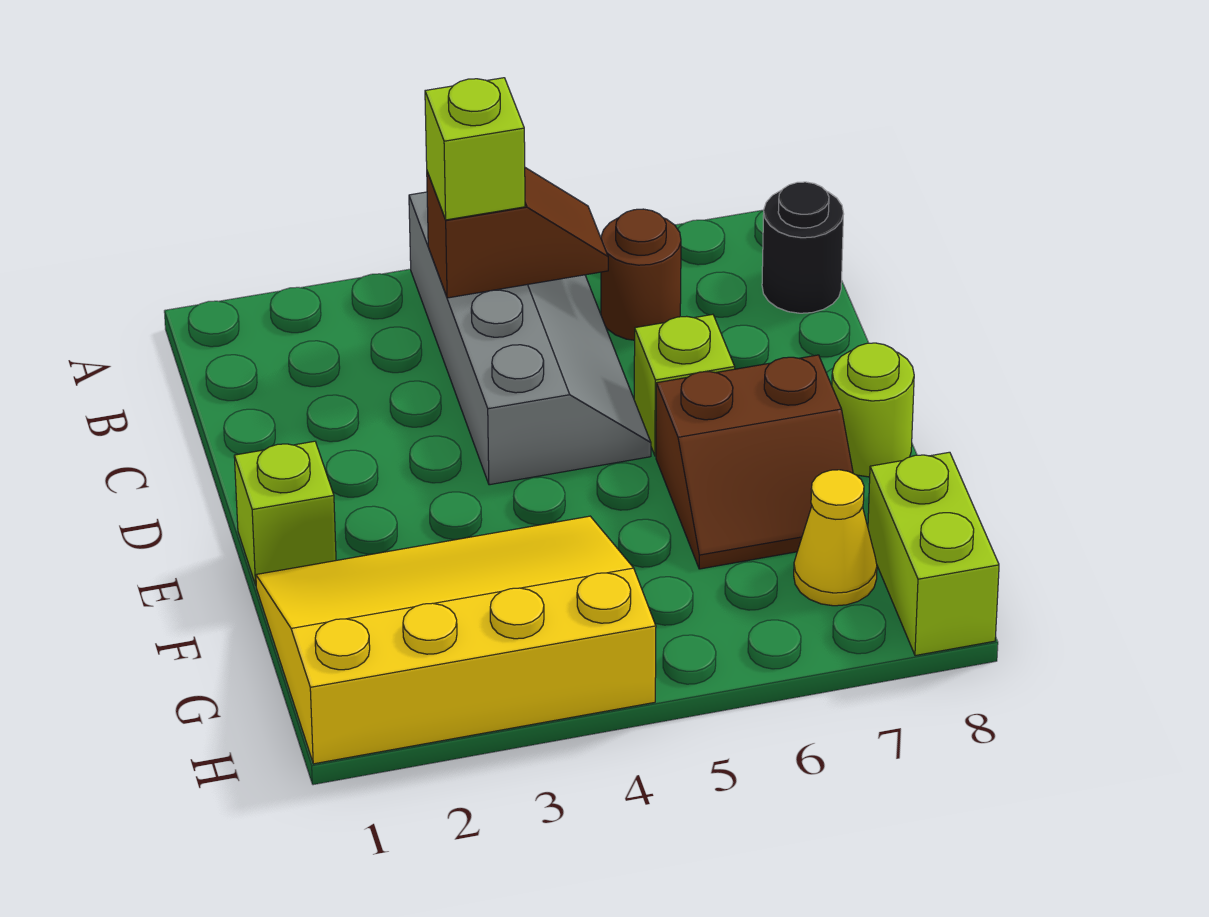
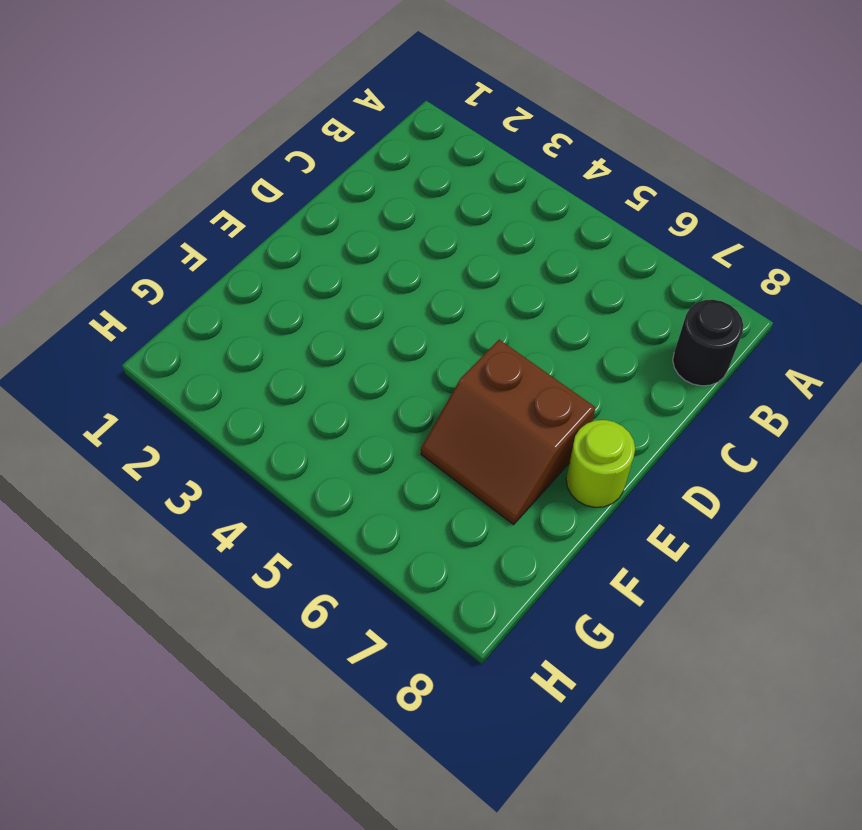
none -> grey 2x4 slope [409,192,651,485]
none -> brown 1x1 round brick [601,209,681,340]
none -> lime 1x1 brick [634,314,735,456]

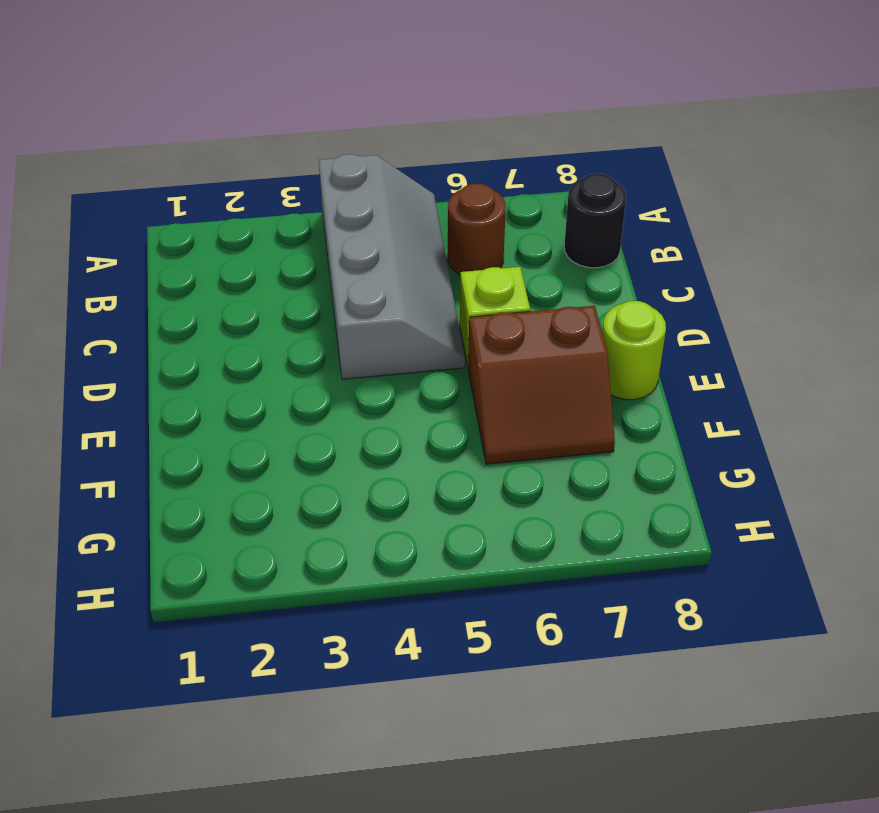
none -> lime 1x1 brick [234,441,336,585]
none -> yellow 3x4 slope [256,516,656,764]
none -> yellow 1x1 cone [794,470,877,606]

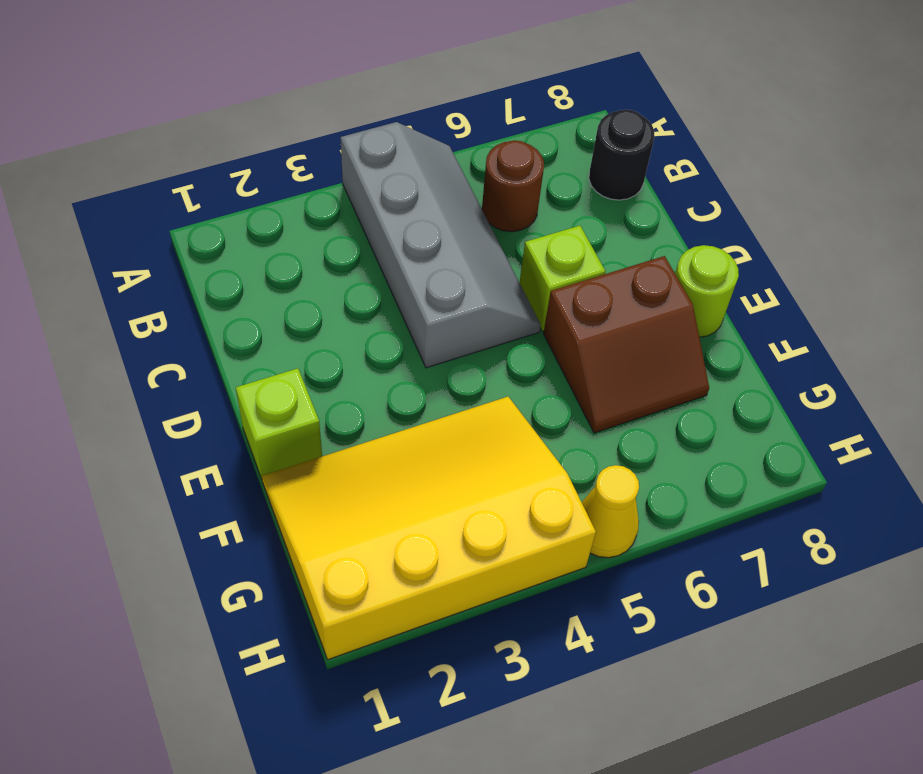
yellow 1x1 cone [582,465,639,558] -> yellow 1x1 cone moved to [794,470,877,606]
none -> lime 1x2 brick [868,452,999,656]
none -> brown 1x2 slope [427,168,608,298]
none -> lime 1x1 brick [425,78,525,220]

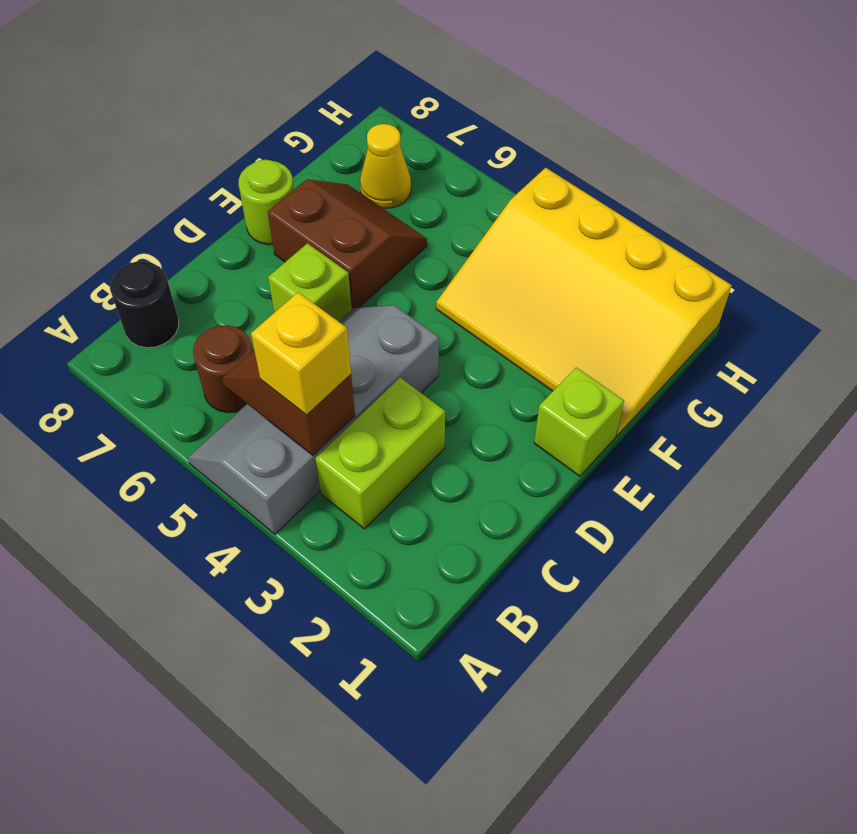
lime 1x2 brick [315,378,445,529] -> lime 1x2 brick moved to [868,452,999,656]
yellow 1x1 brick [251,292,351,415] -> lime 1x1 brick [425,78,525,220]

